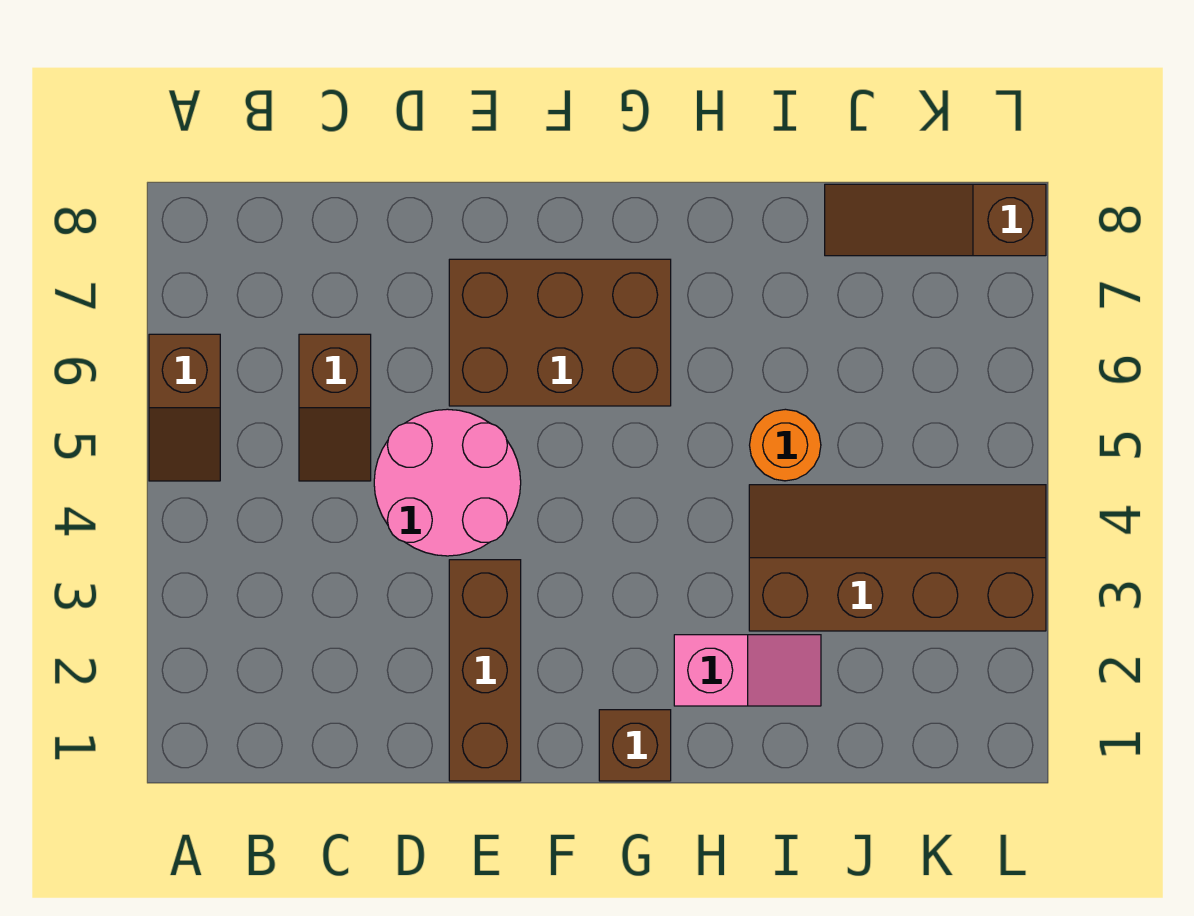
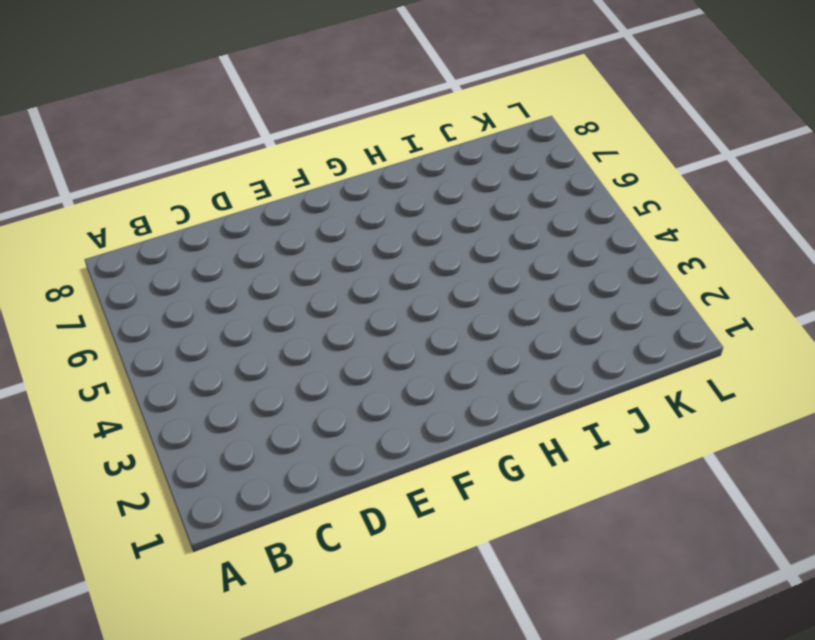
none -> brown 1x2 slope [149,334,220,481]
none -> brown 1x2 slope [299,334,371,481]

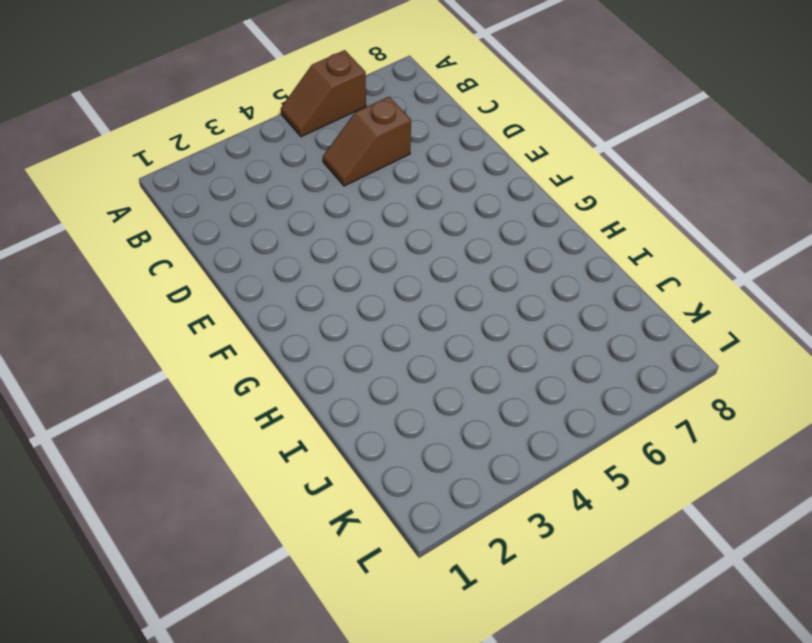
none -> pink 2x2 round brick [374,409,521,556]
none -> brown 1x3 brick [449,560,521,781]

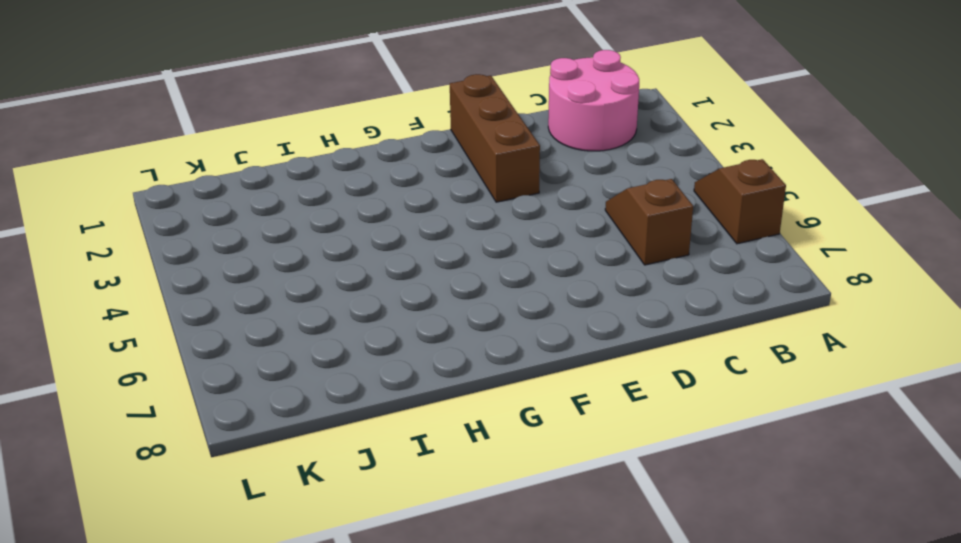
pink 2x2 round brick [548,50,639,151] -> pink 2x2 round brick moved to [374,409,521,556]
none -> brown 2x3 brick [449,259,671,406]
none -> brown 1x1 brick [599,710,671,781]

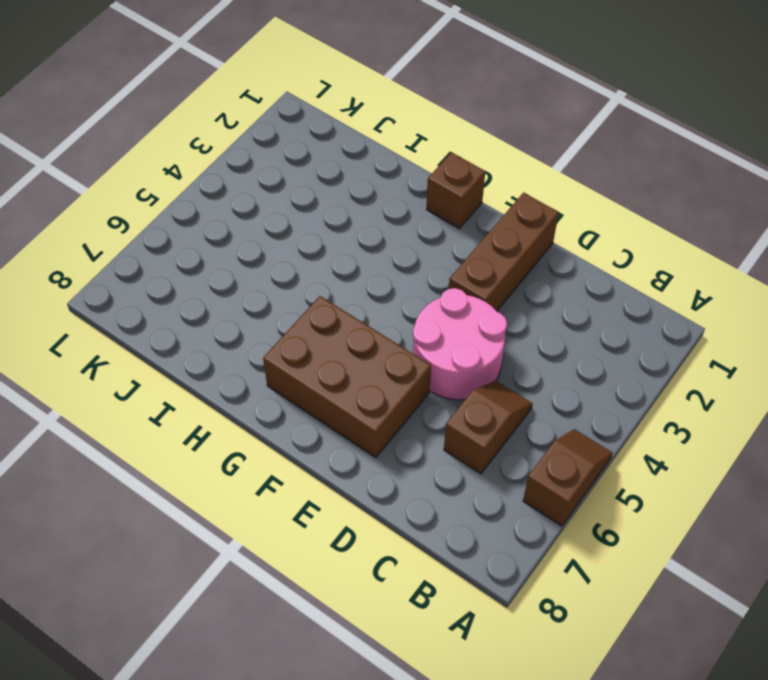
none -> pink 1x2 slope [674,635,821,706]
none -> brown 2x4 slope [749,485,1046,631]

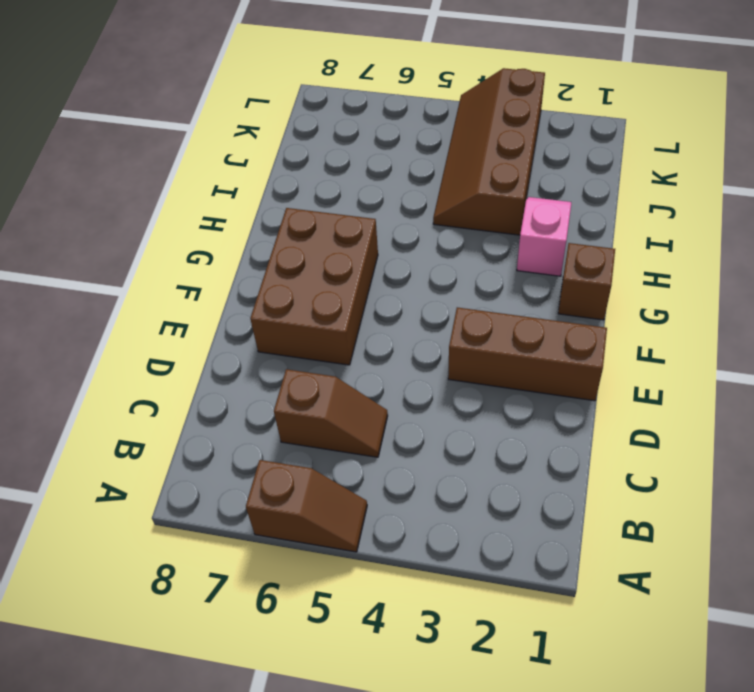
none -> pink 2x2 round brick [374,409,521,556]
none -> orange 1x1 round brick [750,409,821,481]

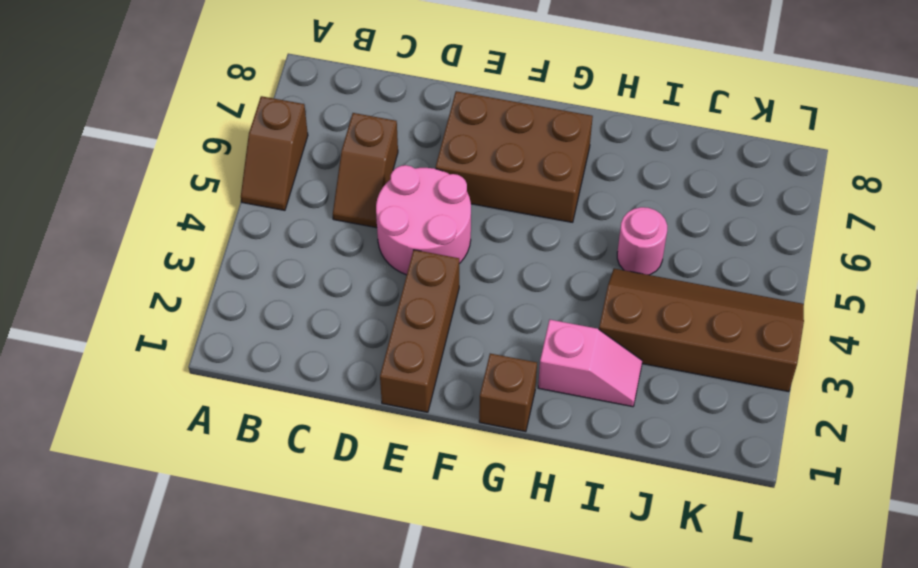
pink 1x1 round brick [617,207,667,275] -> orange 1x1 round brick [750,409,821,481]
none -> brown 1x3 slope [825,184,1046,256]

